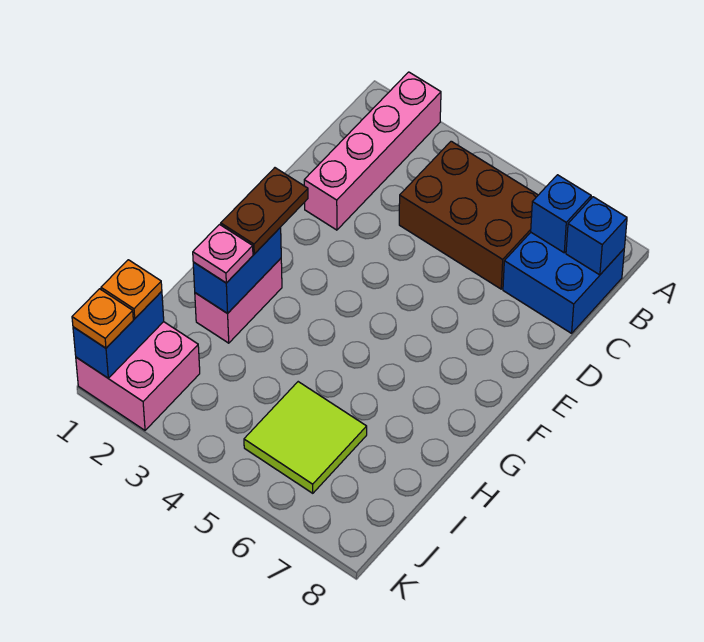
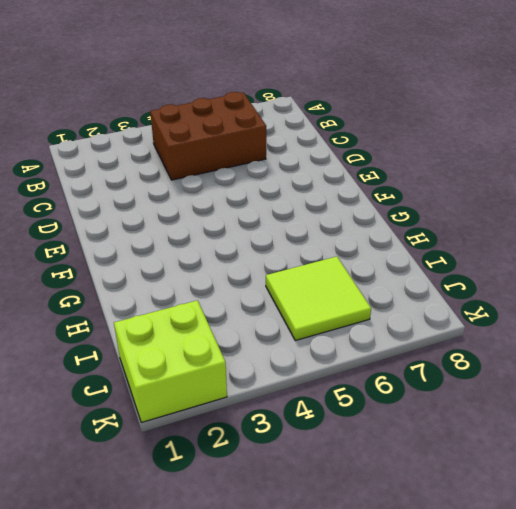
lime 2x2 brick [114,300,227,422] -> pink 2x2 brick [76,322,200,430]
none -> pink 1x4 brick [304,72,441,230]
none -> blue 2x2 brick [503,233,624,333]
none -> pink 1x2 brick [195,259,282,343]

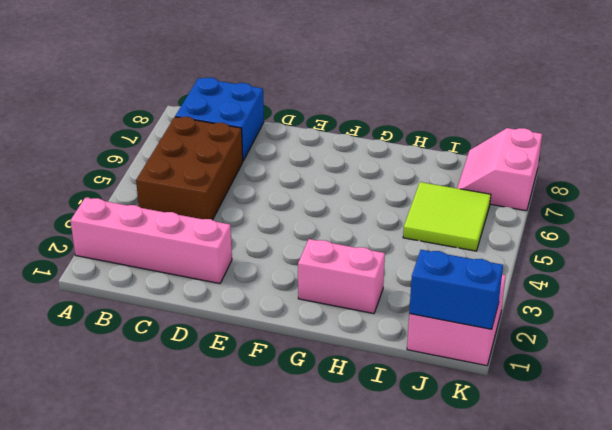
pink 2x2 slope [457,128,542,211] -> none
none -> blue 1x1 brick [531,175,591,253]
none -> blue 1x1 brick [566,197,627,275]
none -> blue 1x2 brick [193,227,281,313]

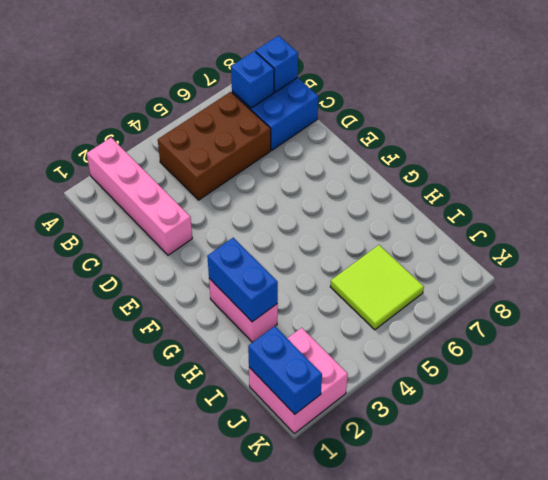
none -> brown 1x2 plate [221,168,308,254]
none -> pink 1x1 plate [193,225,253,283]
none -> orange 1x1 plate [101,260,162,318]

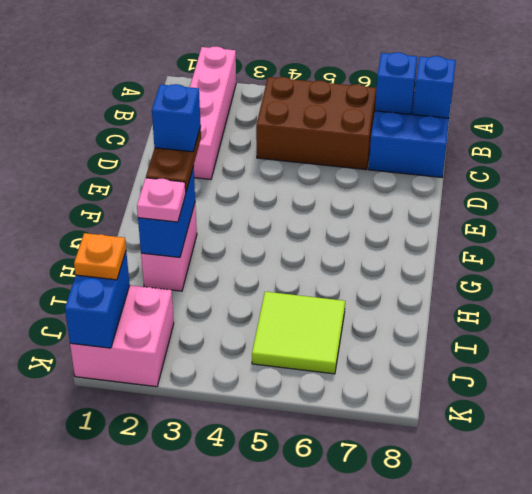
blue 1x1 brick [152,84,201,152] -> none
none -> orange 1x1 plate [72,289,133,348]

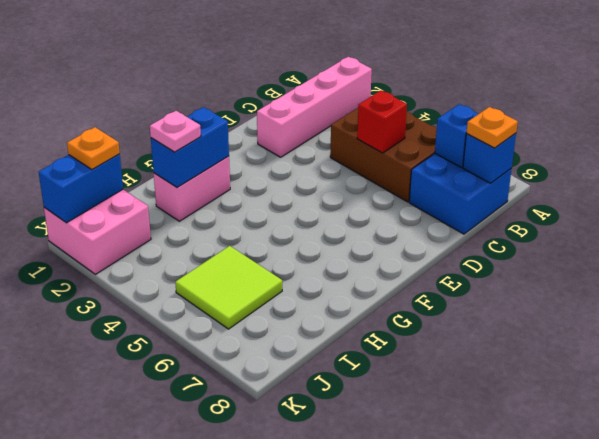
orange 1x1 plate [466,107,518,148] -> orange 1x1 plate moved to [72,289,133,348]
red 1x1 brick [357,90,407,153] -> none
none -> brown 1x2 plate [221,168,308,254]

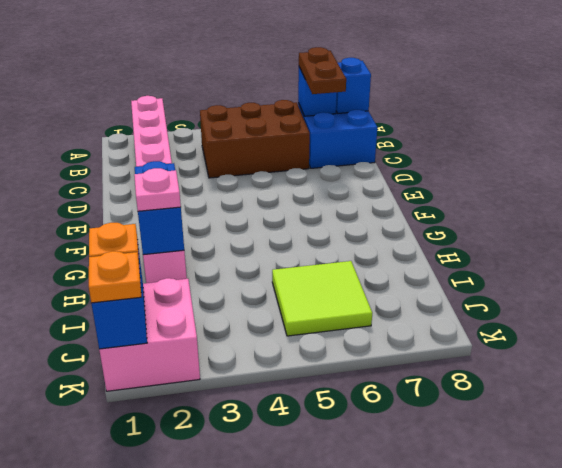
brown 1x2 plate [299,47,346,94] -> brown 1x2 plate moved to [221,168,308,254]

